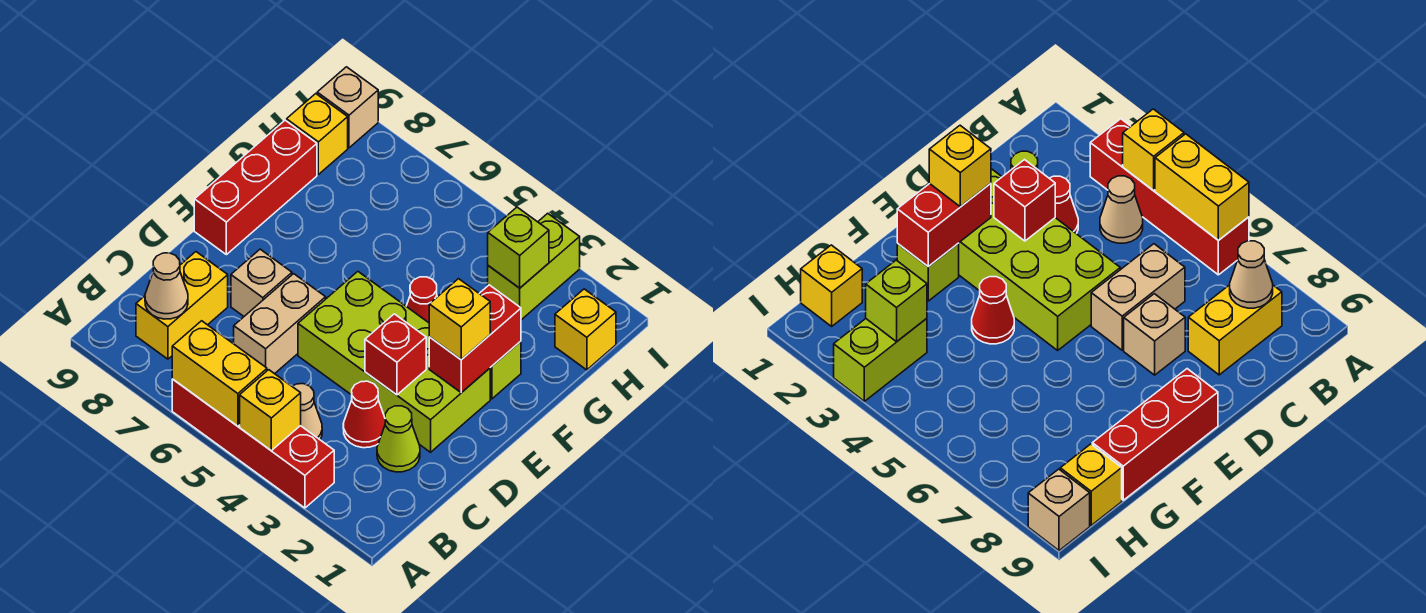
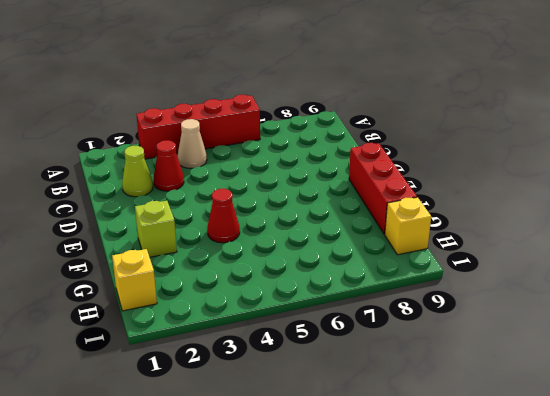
none -> yellow 1x2 brick [136,252,228,359]
none -> tan 1x2 brick [233,274,326,374]
none -> lime 2x4 brick [298,272,490,452]

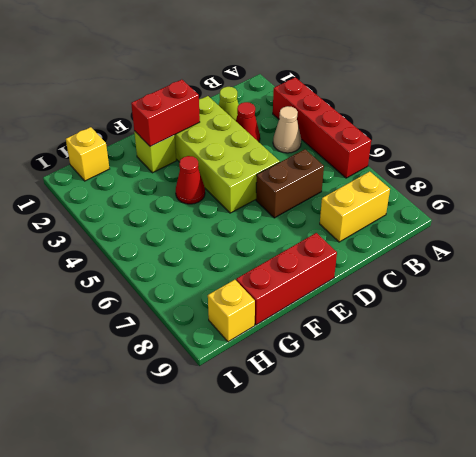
brown 1x2 brick [256,149,324,218] -> tan 1x2 brick [233,274,326,374]
none -> tan 1x1 brick [231,249,292,316]
none -> lime 1x2 brick [488,213,580,320]
none -> tan 1x1 brick [317,67,378,148]

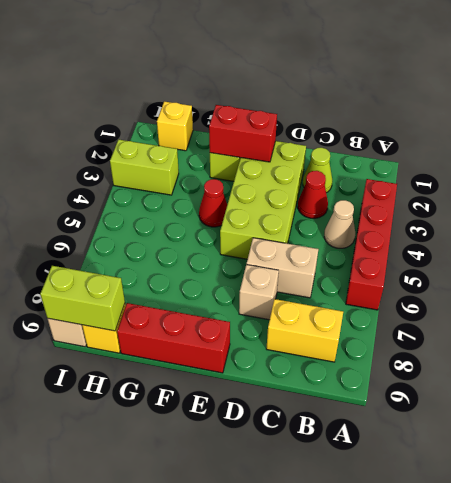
lime 1x2 brick [40,266,125,331] -> none
none -> yellow 1x1 brick [240,370,301,450]
none -> yellow 1x2 brick [172,321,267,426]
none -> tan 1x1 cone [145,253,188,319]

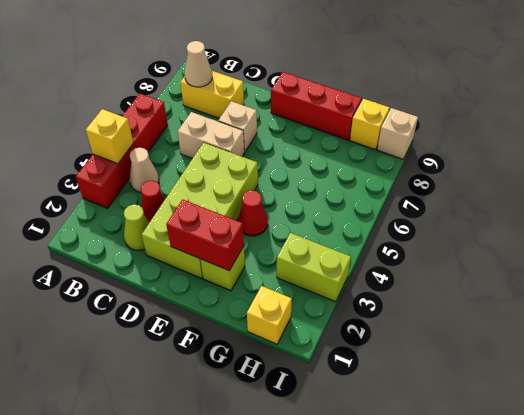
none -> yellow 1x2 brick [172,321,267,426]
none -> red 1x1 brick [365,314,426,395]
none -> lime 1x1 brick [488,207,549,288]

